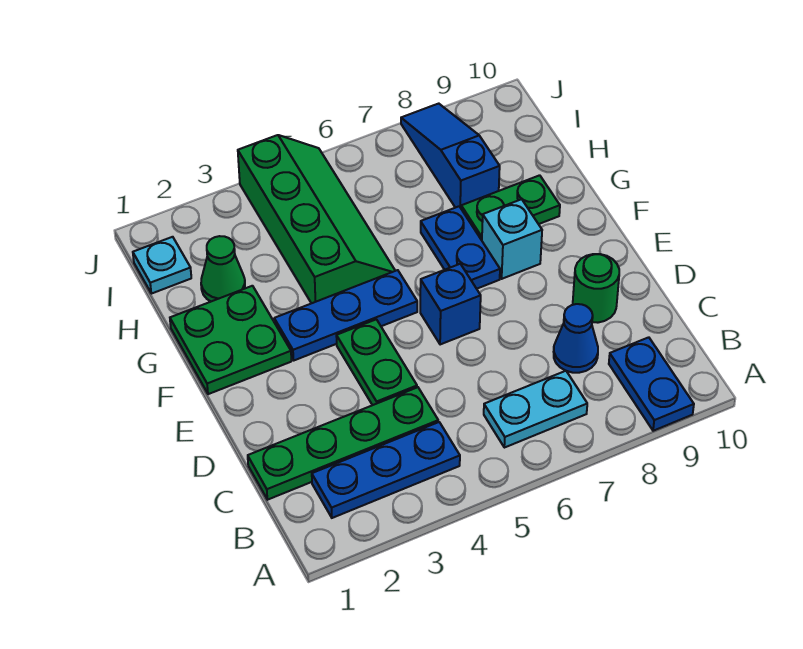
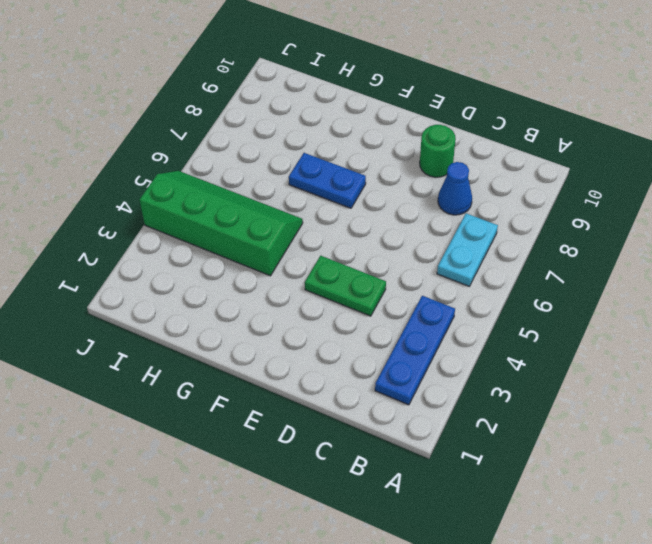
none -> blue 1x2 plate [609,337,694,431]
none -> green 1x4 plate [248,387,438,500]
none -> blue 1x1 brick [420,264,481,345]

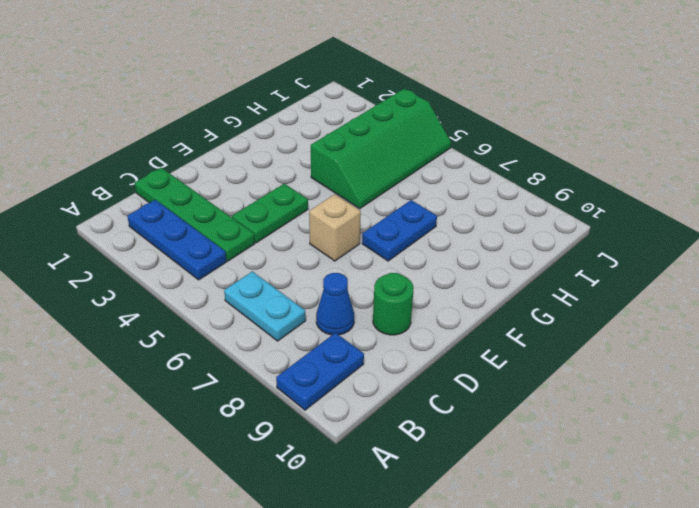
tan 1x1 brick [309,194,361,261] -> blue 1x1 brick [420,264,481,345]
none -> green 2x2 plate [170,286,291,394]
none -> blue 1x3 plate [274,270,417,360]
none -> cyan 1x1 brick [482,199,542,279]

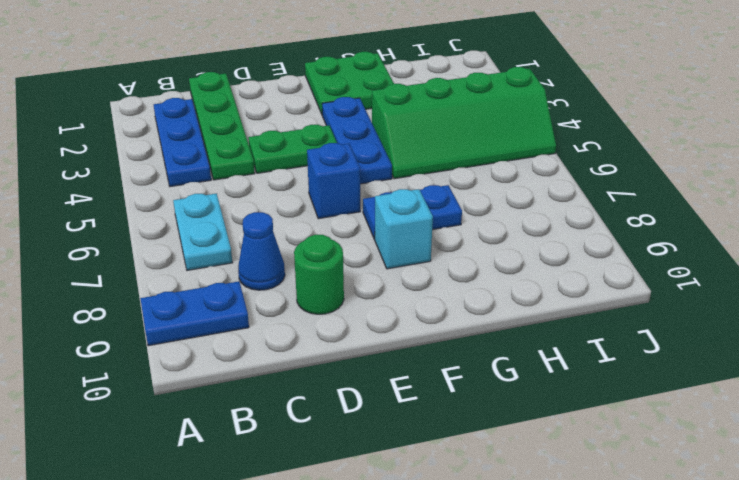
none -> green 1x2 plate [461,175,560,240]
none -> green 1x1 cone [201,236,245,301]
none -> blue 1x3 slope [401,104,500,208]

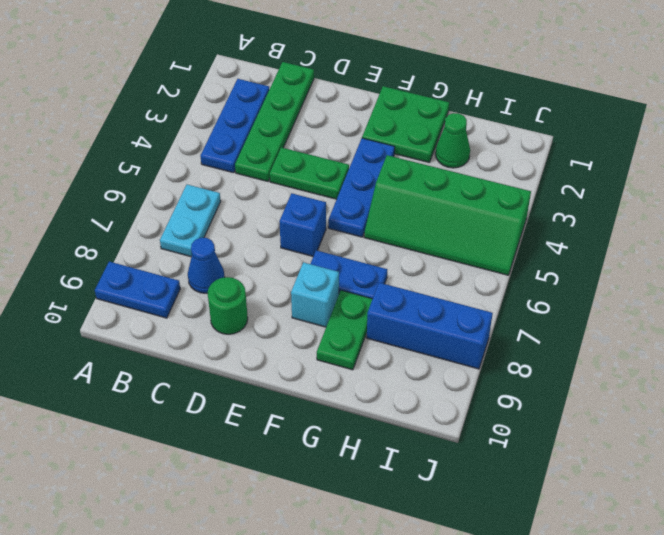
blue 1x3 brick [367,283,493,369] -> blue 1x3 slope [401,104,500,208]
none -> cyan 1x1 plate [133,237,191,294]

